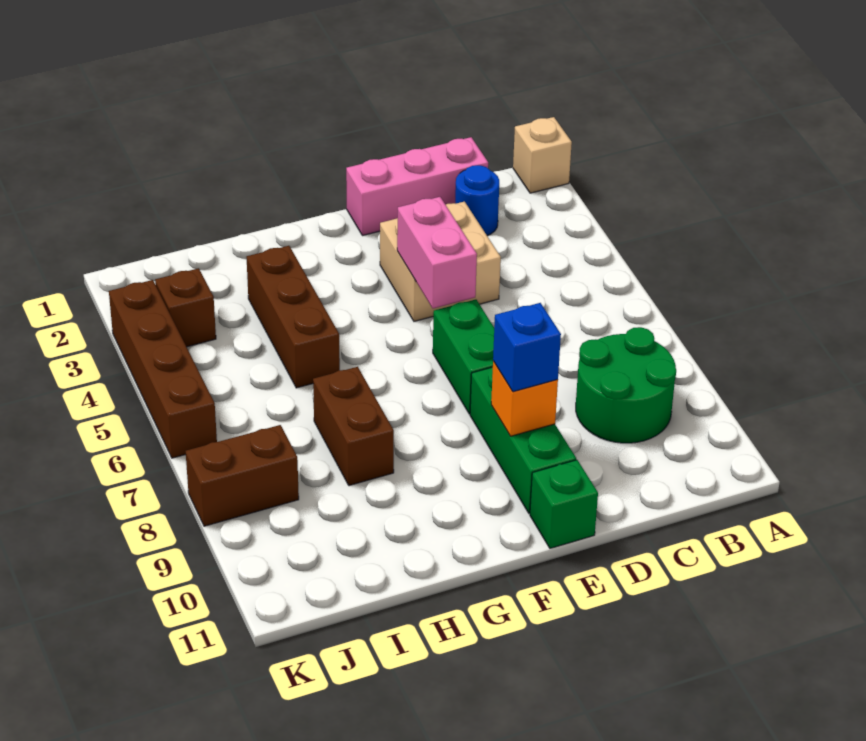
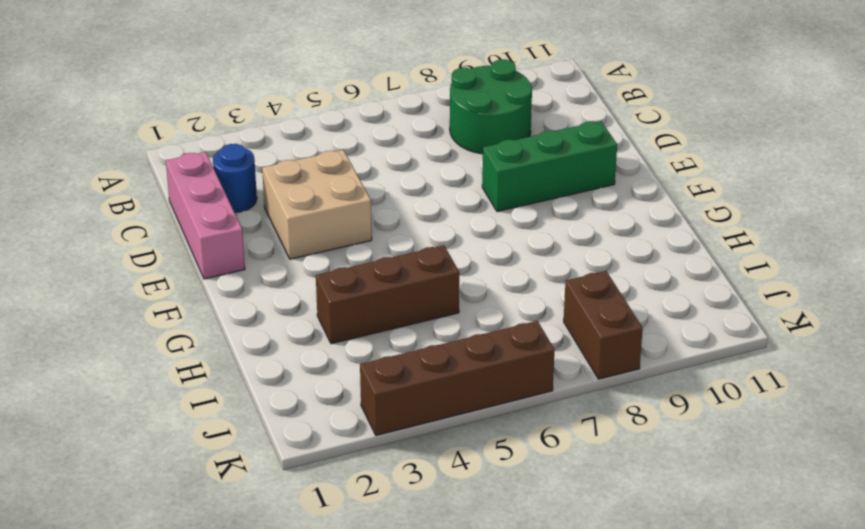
none -> tan 1x1 brick [513,117,572,193]
none -> green 1x2 brick [433,300,494,414]
none -> green 1x1 brick [530,460,598,548]

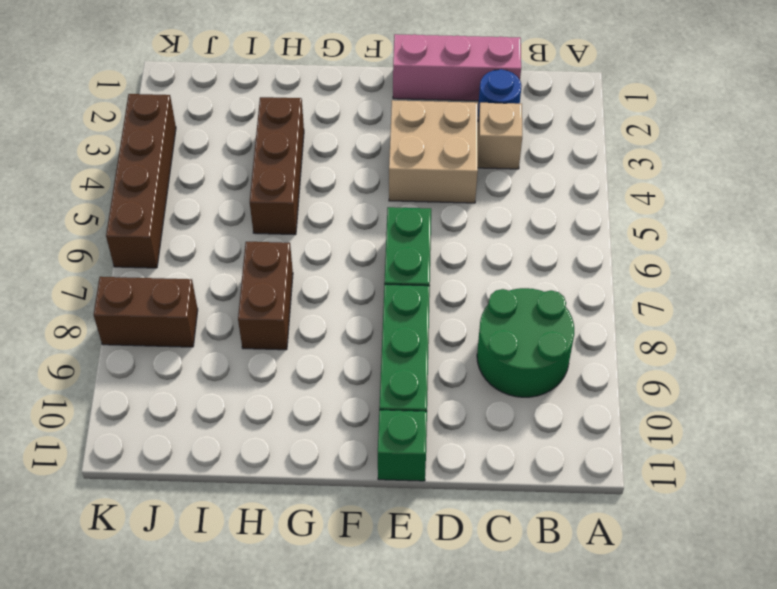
tan 1x1 brick [478,103,522,169] -> tan 1x1 brick moved to [513,117,572,193]
none -> brown 1x1 brick [155,268,216,347]
none -> pink 1x2 brick [397,197,477,308]
none -> orange 1x1 brick [491,361,558,436]

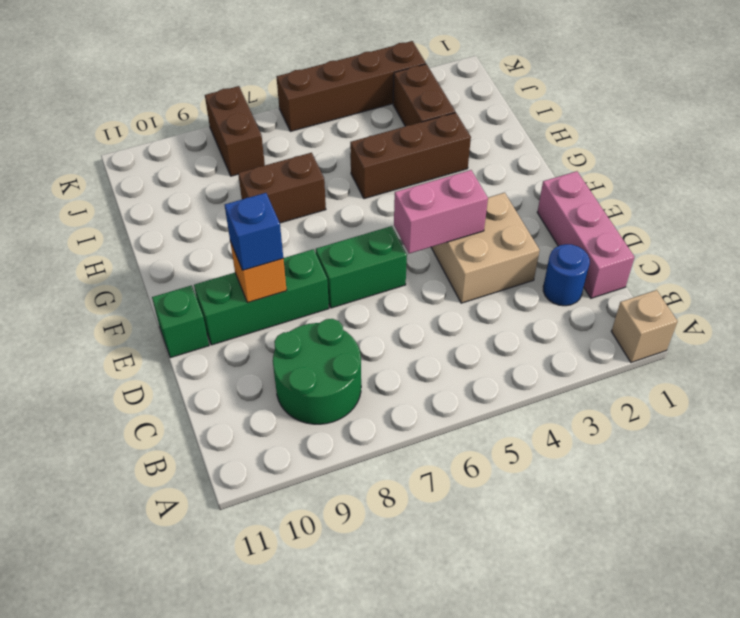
brown 1x2 brick [393,64,455,126] -> brown 1x1 brick [155,268,216,347]

